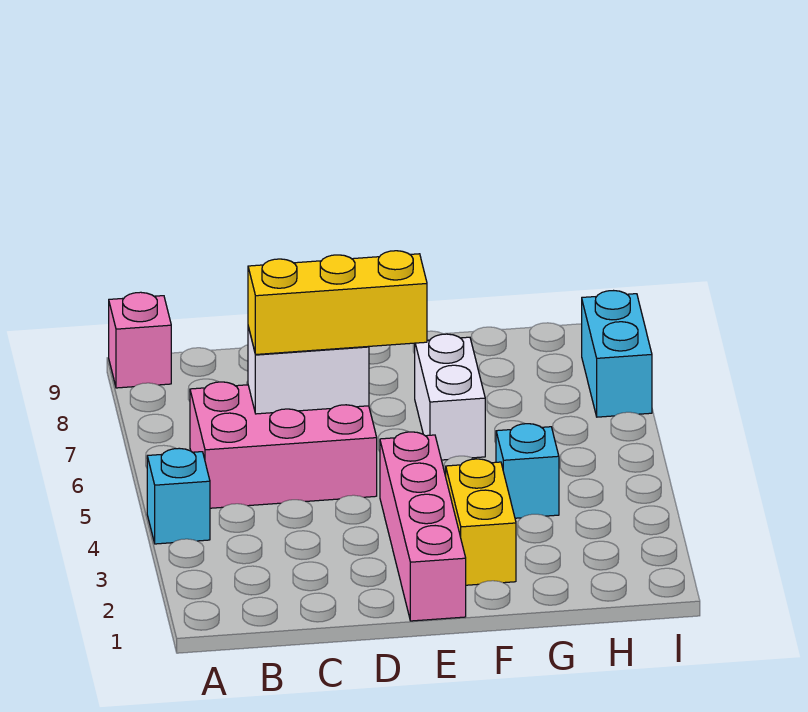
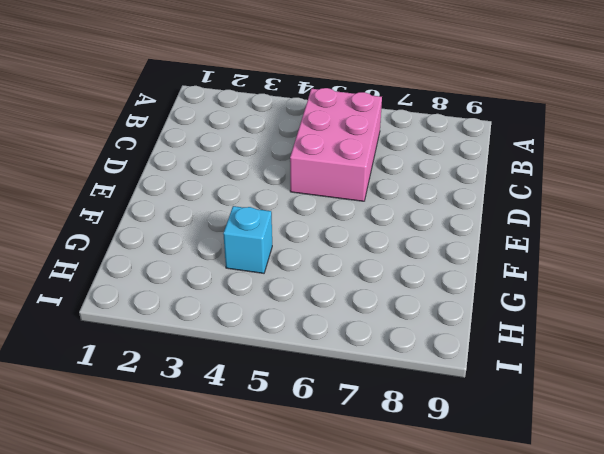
none -> cyan 1x1 brick [147,448,210,544]
none -> pink 1x1 brick [109,292,171,388]

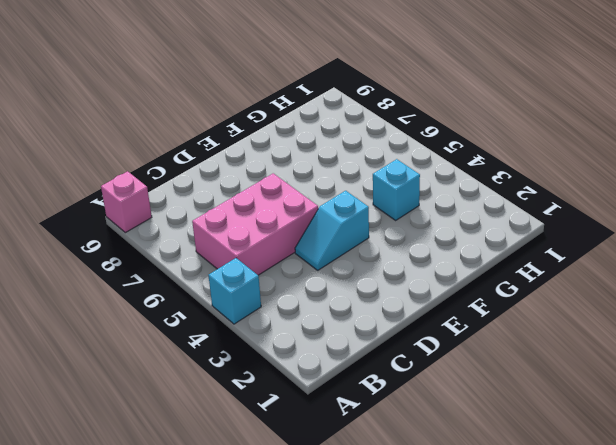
cyan 1x2 slope [295,191,369,270] -> pink 1x4 brick [380,432,466,621]
none -> yellow 1x2 brick [446,459,516,585]
none -> white 1x2 brick [414,334,485,460]

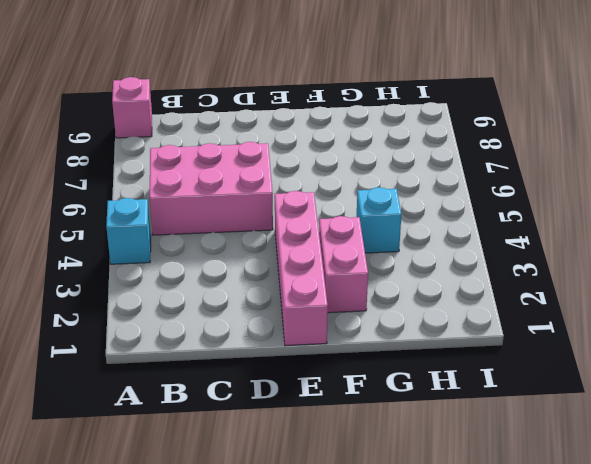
pink 1x2 brick [319,216,368,313] -> yellow 1x2 brick [446,459,516,585]
none -> white 1x2 brick [414,334,485,460]
none -> cyan 1x2 brick [582,291,652,417]

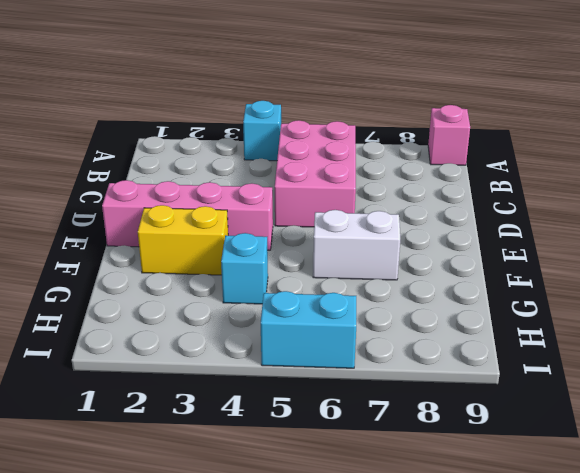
cyan 1x2 brick [261,291,356,368] -> cyan 1x2 brick moved to [582,291,652,417]
none -> white 1x2 brick [248,327,369,414]
none -> yellow 1x3 brick [248,251,427,355]

